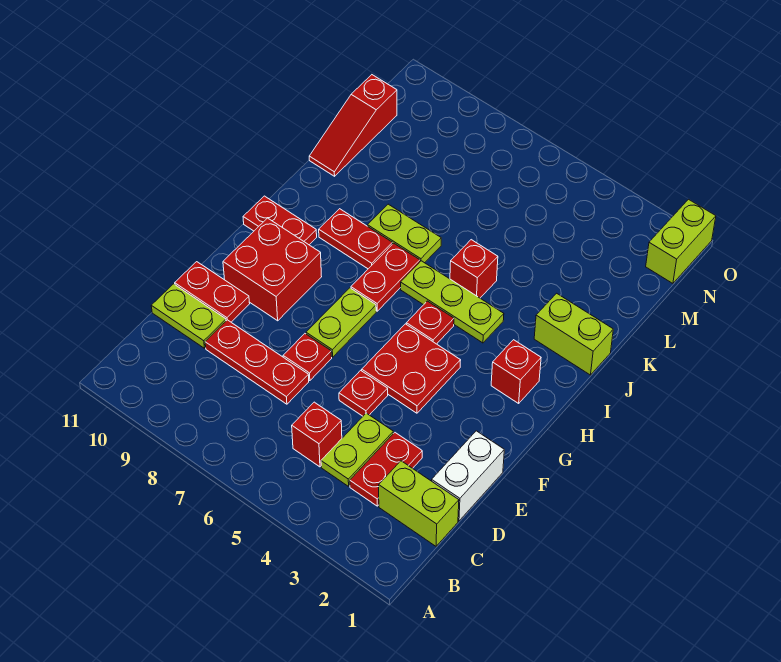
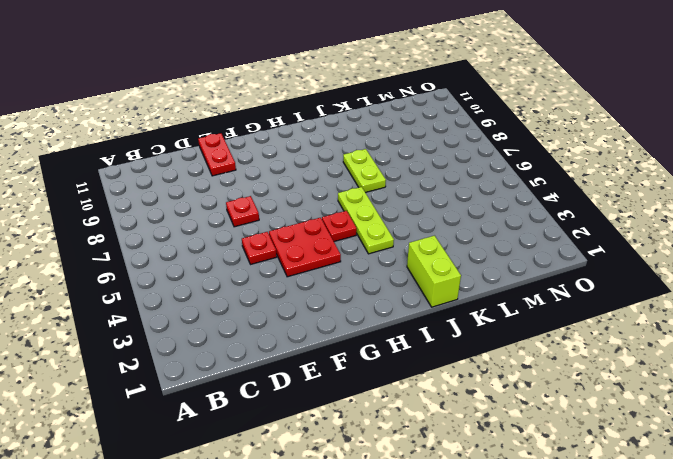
none -> lime 1x2 brick [379,461,459,546]
none -> red 1x2 plate [350,433,422,506]
none -> lime 1x2 plate [321,413,393,486]

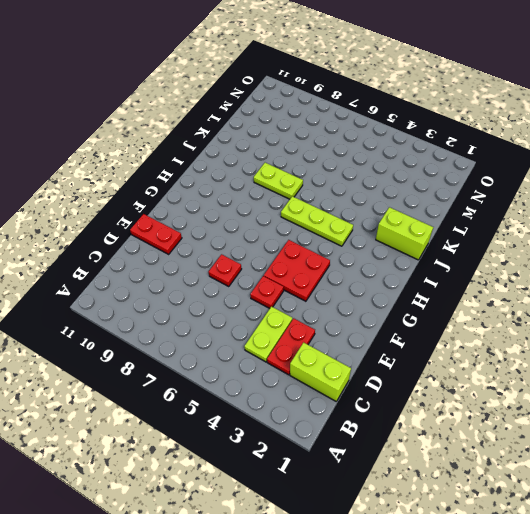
none -> red 1x1 brick [292,402,342,467]
none -> white 1x2 brick [432,431,504,521]
none -> red 1x3 plate [205,320,309,404]

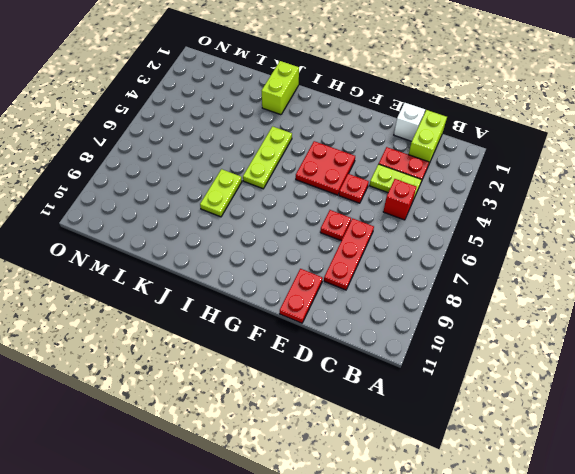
white 1x1 brick [394,103,425,141] -> white 1x2 brick [432,431,504,521]
none -> lime 1x2 plate [151,284,226,348]
none -> lime 1x2 plate [306,288,376,357]
none -> red 2x2 brick [223,218,322,321]

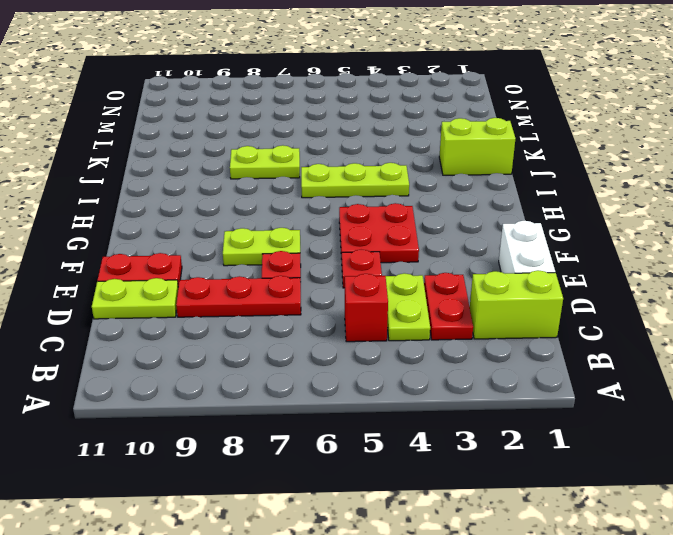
lime 1x2 plate [223,228,300,266] -> lime 1x2 plate turned to [306,288,376,357]
none -> red 2x2 brick [223,218,322,321]
none -> red 1x1 brick [491,340,541,403]
none -> red 1x1 plate [406,301,454,344]

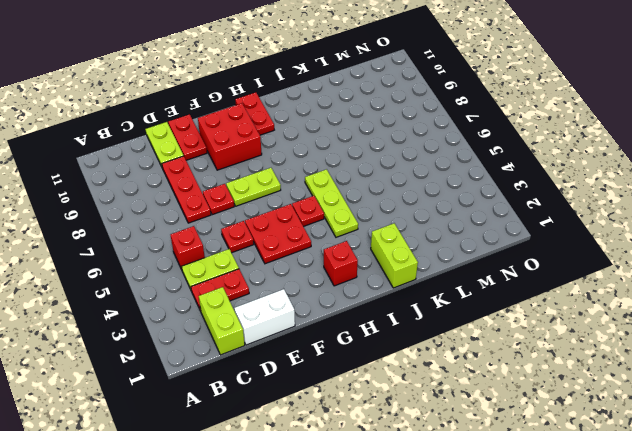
none -> red 1x2 plate [351,243,420,311]
none -> red 1x2 plate [319,209,392,269]
none -> red 1x1 brick [450,240,498,298]

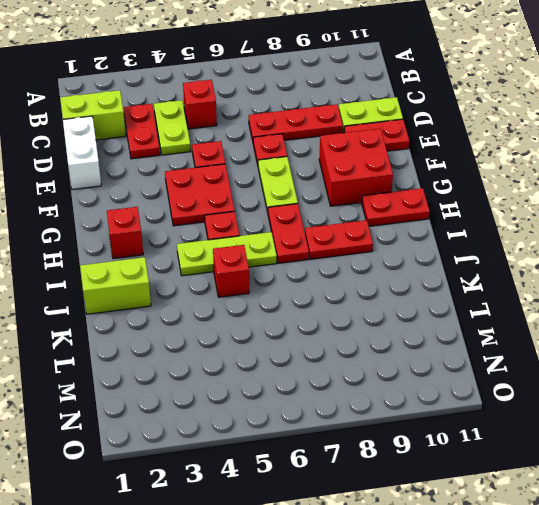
none -> lime 1x2 plate [368,204,441,263]
none -> red 1x3 slope [309,75,397,176]
none -> lime 1x2 brick [646,199,716,283]

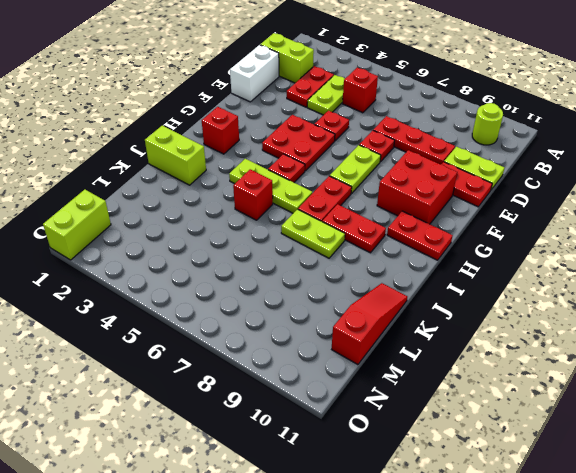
lime 1x1 round brick [472,103,503,145] -> none

